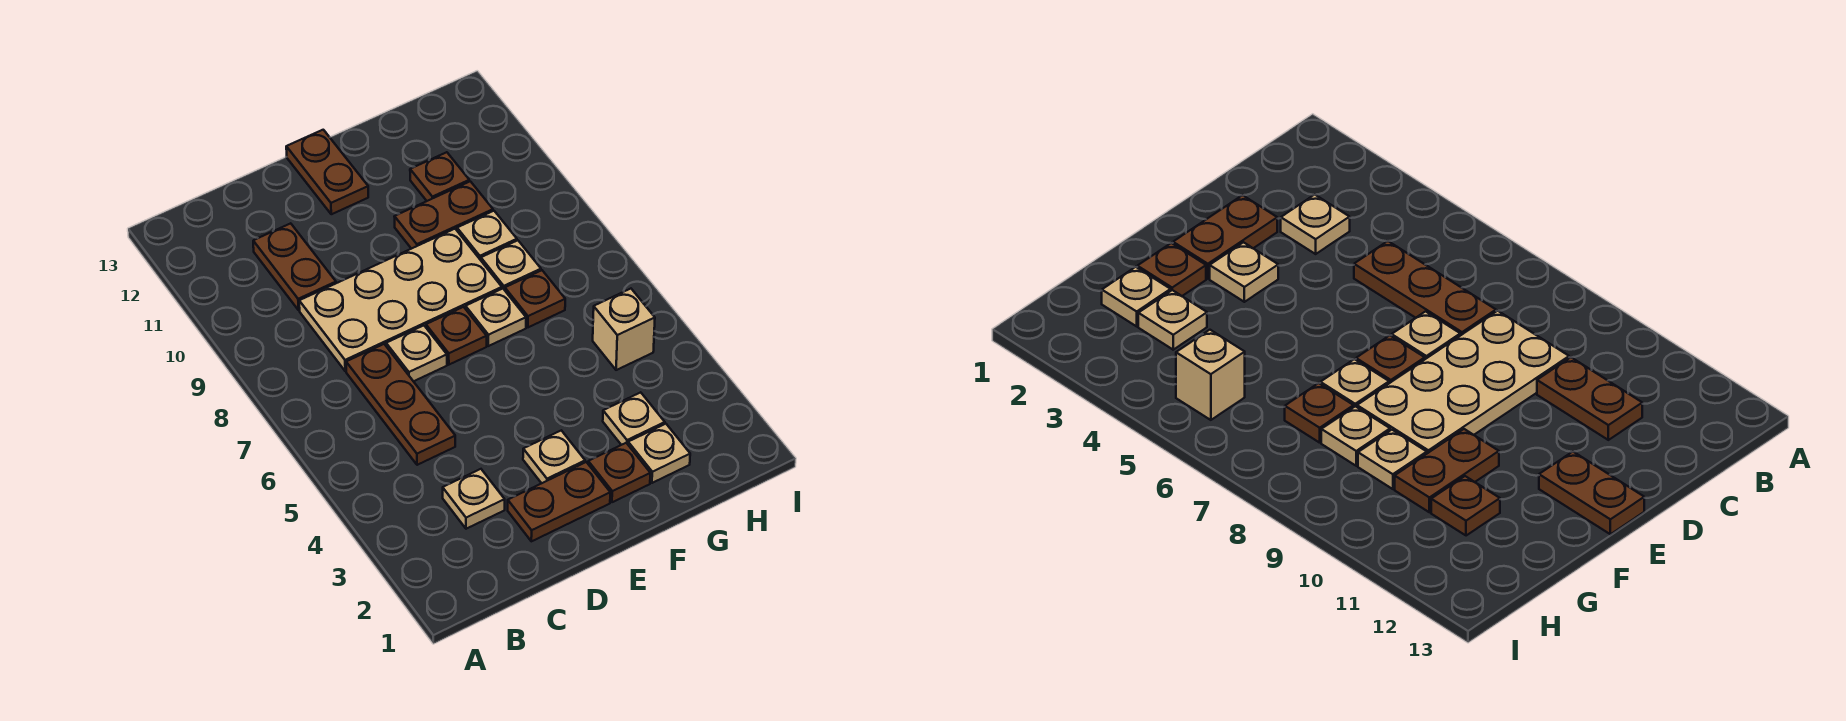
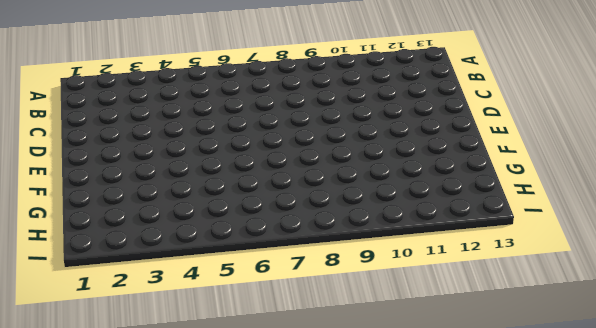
none -> tan 1x1 plate [443,469,505,529]
none -> brown 1x3 plate [346,344,455,465]
none -> tan 2x4 plate [299,229,502,371]

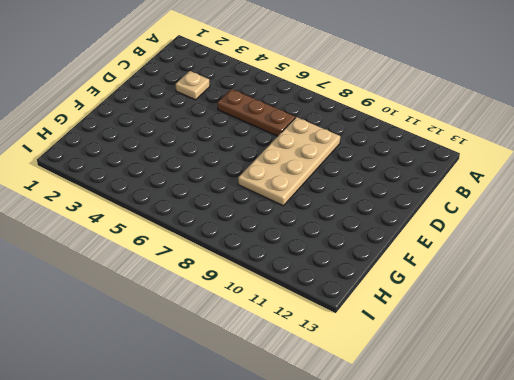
none -> brown 1x2 plate [253,223,336,310]
none -> brown 1x2 plate [508,462,610,541]
none -> tan 1x1 plate [386,325,447,381]

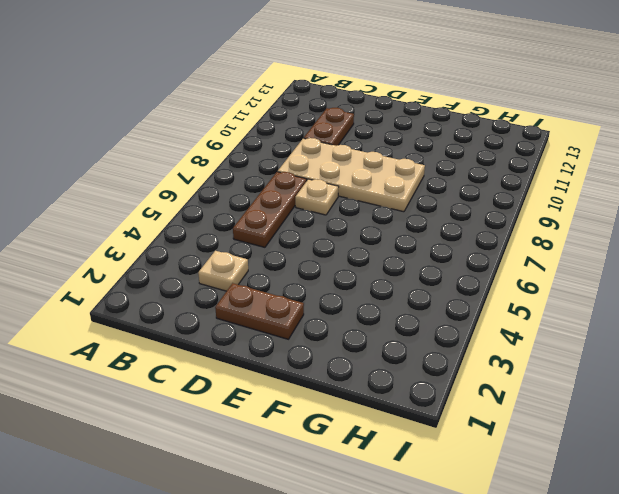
none -> tan 1x1 plate [523,430,585,483]
none -> brown 1x1 plate [426,307,487,365]
none -> brown 1x2 plate [286,130,368,214]

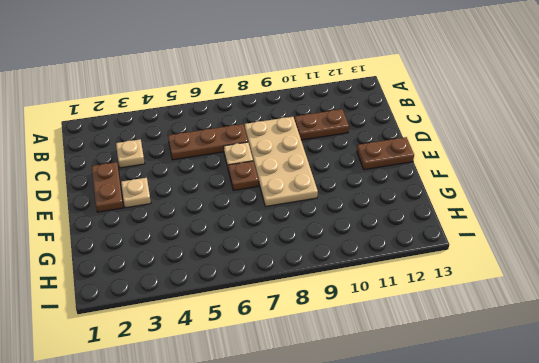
none -> brown 1x1 plate [588,443,650,502]
none -> tan 1x1 plate [466,289,526,346]
none -> brown 1x2 plate [394,181,493,249]

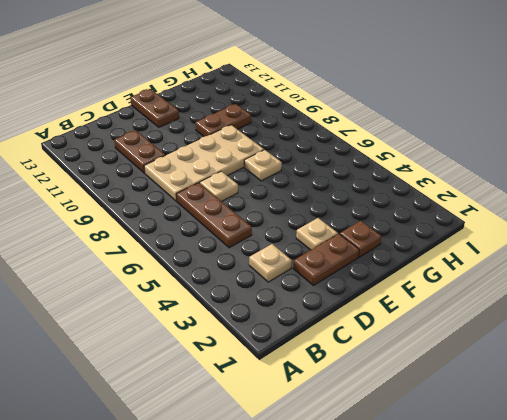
none -> brown 1x1 plate [426,307,487,365]
none -> tan 1x1 plate [628,424,690,483]
none -> tan 1x1 plate [603,392,665,445]

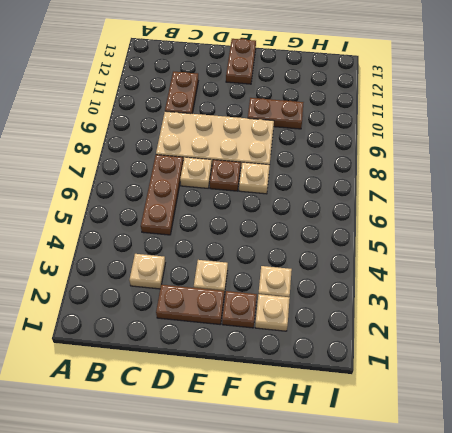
none -> brown 1x1 plate [505,270,565,327]
none -> tan 1x1 plate [481,240,541,290]
none -> tan 1x1 plate [457,211,517,260]

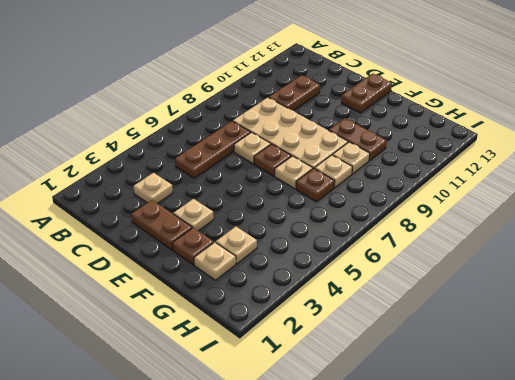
none -> brown 1x1 plate [410,152,469,201]
none -> tan 1x1 brick [593,289,655,370]

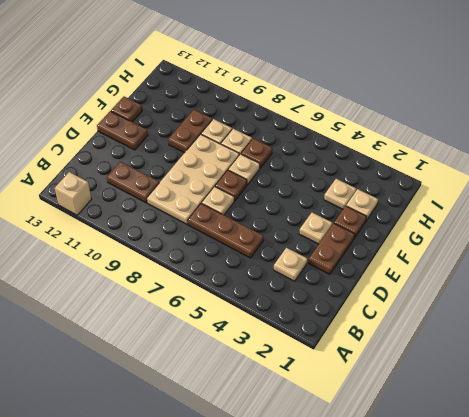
tan 1x1 brick [55,172,92,215] -> tan 1x1 brick moved to [593,289,655,370]
brown 1x1 plate [111,97,142,122] -> brown 1x1 plate moved to [410,152,469,201]

